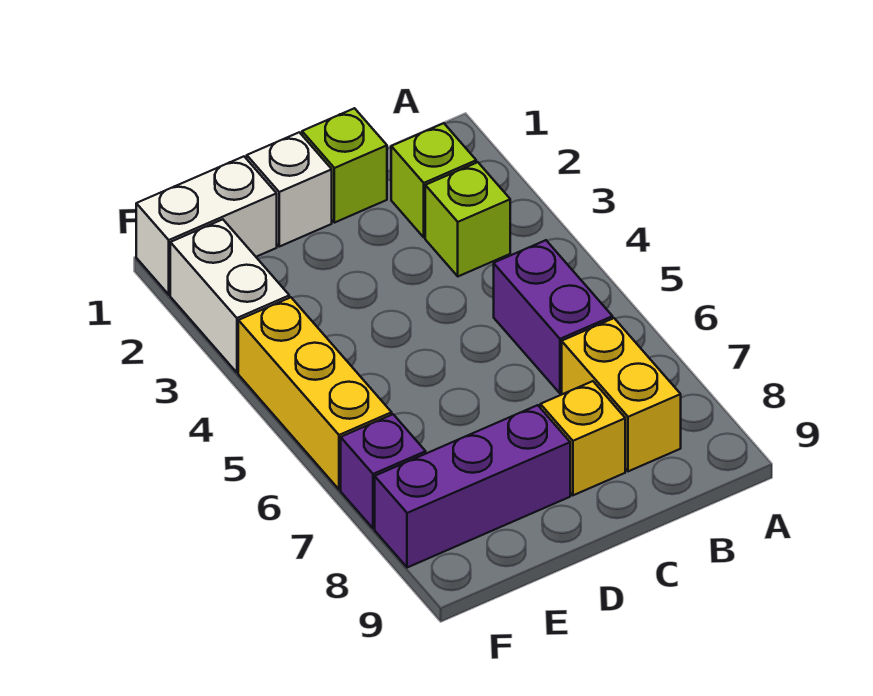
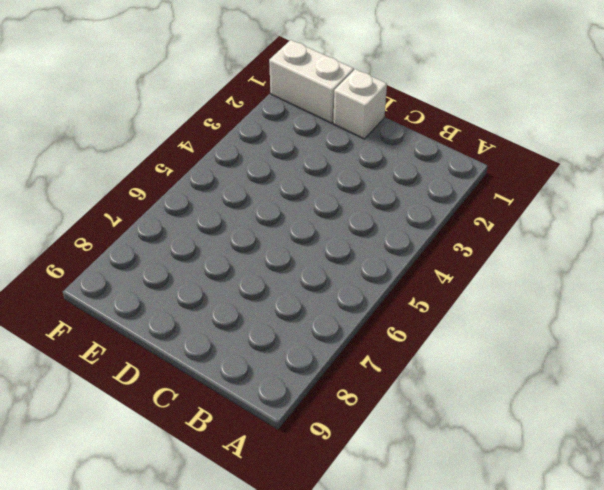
none -> lime 1x1 brick [391,123,476,237]
none -> lime 1x1 brick [425,162,510,276]
none -> purple 1x2 brick [494,240,613,393]

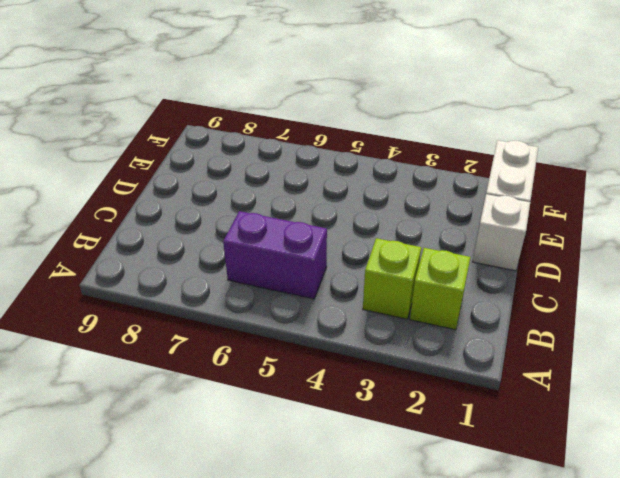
none -> yellow 1x2 brick [562,318,681,471]
none -> lime 1x1 brick [302,108,387,223]
none -> yellow 1x1 brick [540,381,625,495]

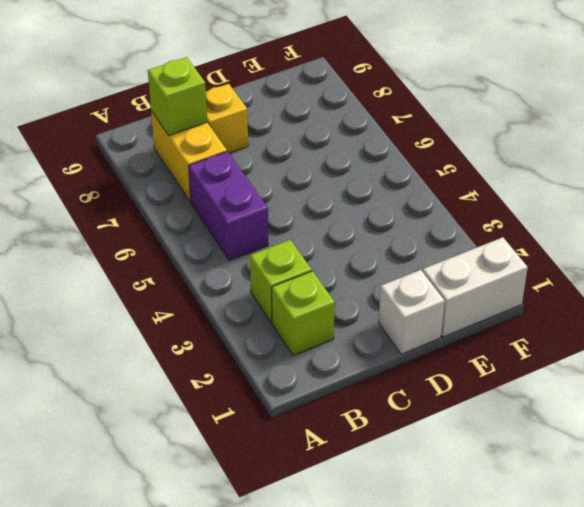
lime 1x1 brick [148,57,207,135] -> lime 1x1 brick moved to [302,108,387,223]
none -> purple 1x3 brick [375,405,570,568]
none -> white 1x2 brick [170,219,289,373]
none -> yellow 1x3 brick [238,297,392,490]

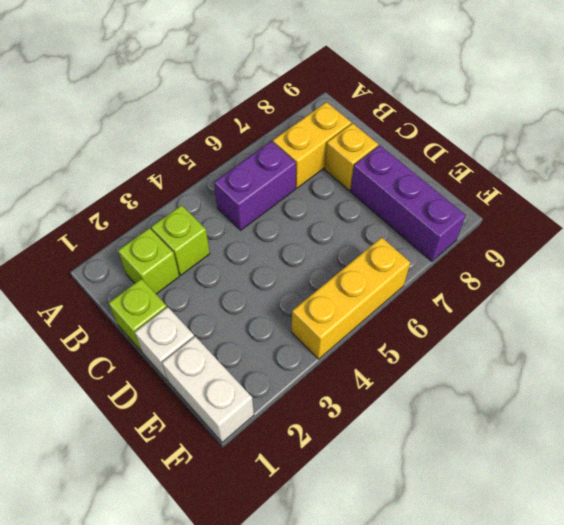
none -> white 1x2 brick [170,219,289,373]
none -> purple 1x1 brick [341,414,426,529]

